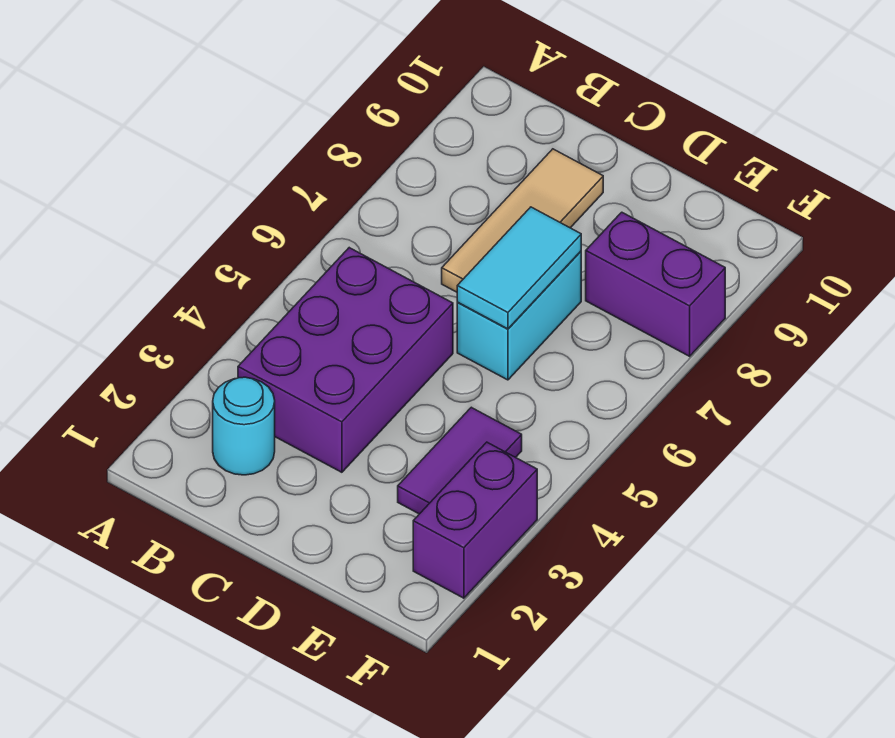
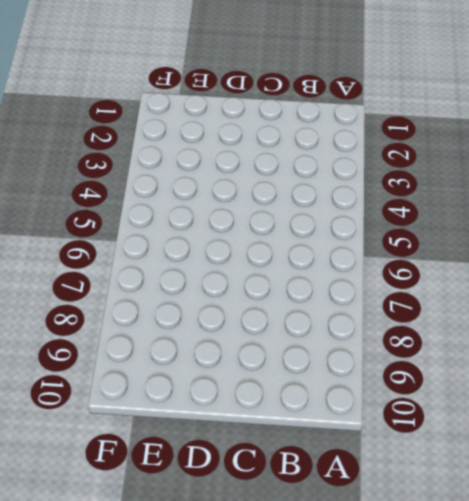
none -> cyan 1x1 round brick [213,377,275,475]
none -> purple 2x3 brick [238,248,453,472]

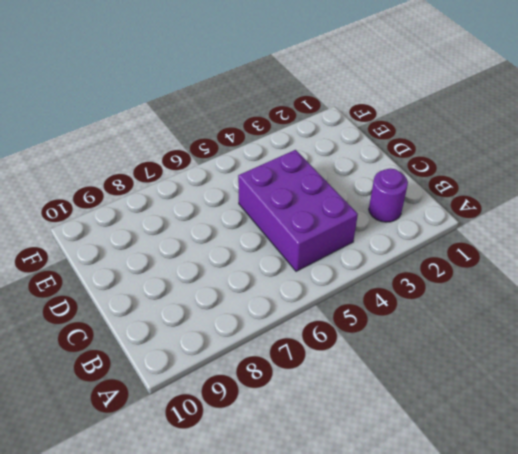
purple 1x1 round brick [369,169,408,222] -> cyan 1x1 round brick [213,377,275,475]
purple 2x3 brick [238,150,358,271] -> purple 2x3 brick turned to [238,248,453,472]
none -> tan 1x3 tile [442,149,603,292]
none -> cyan 1x2 brick [457,251,581,380]

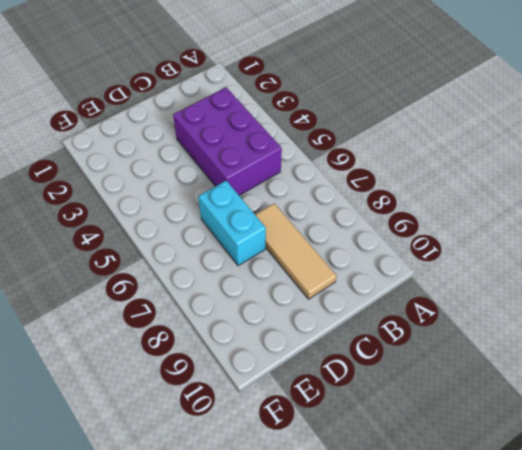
none -> cyan 1x1 round brick [213,377,275,475]
none -> purple 1x2 tile [398,407,522,514]

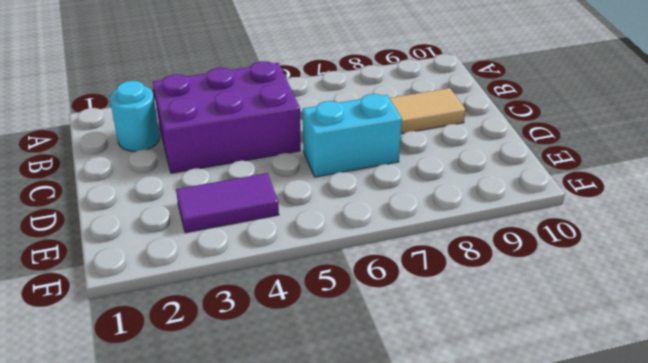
none -> purple 1x2 brick [586,212,725,356]
none -> purple 1x2 brick [413,442,537,598]

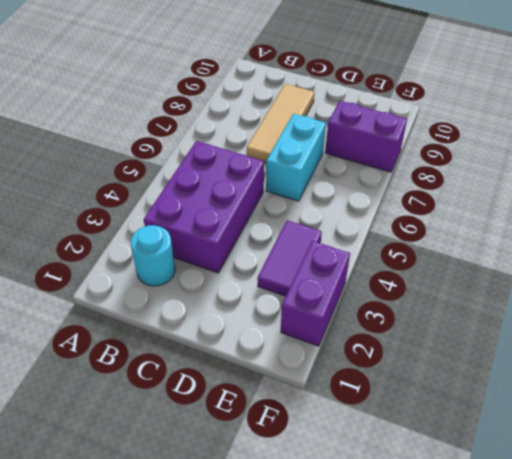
none -> cyan 1x2 tile [457,207,581,329]

